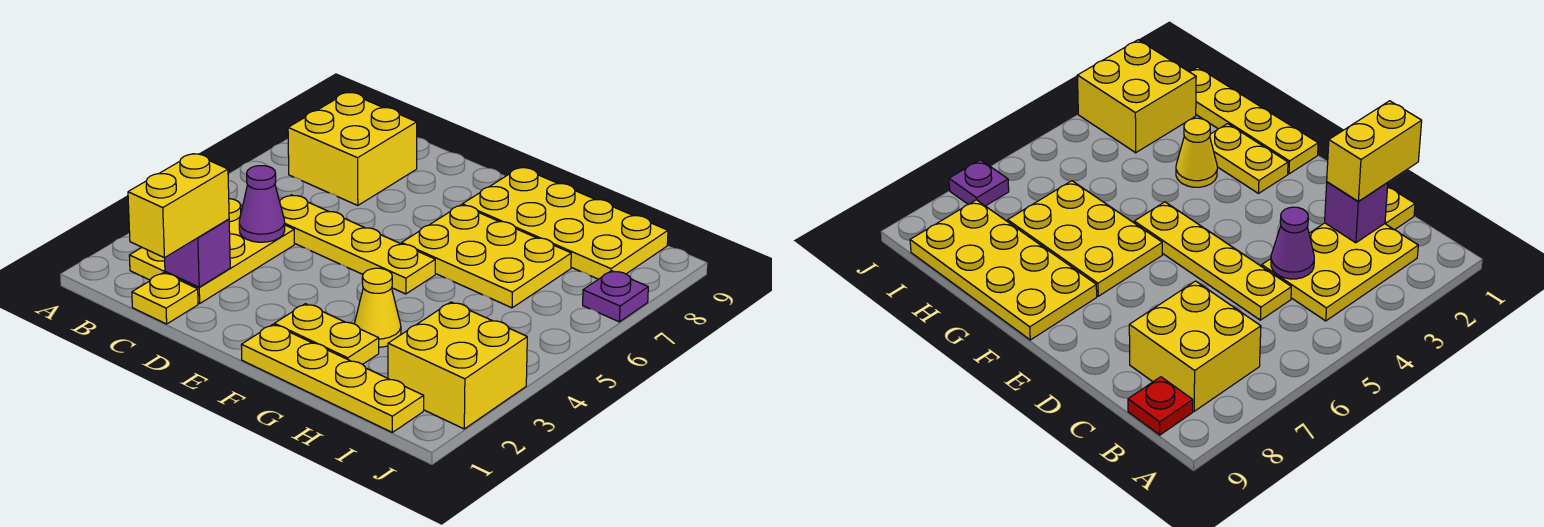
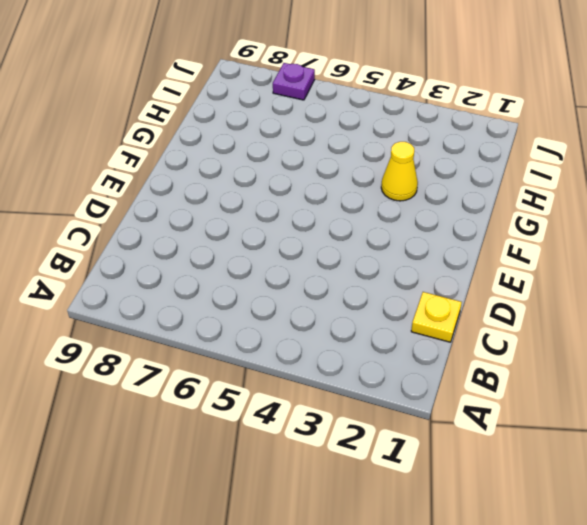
none -> yellow 2x3 plate [129,199,294,303]
none -> yellow 2x2 brick [288,92,417,206]
none -> red 1x1 plate [1128,377,1193,435]

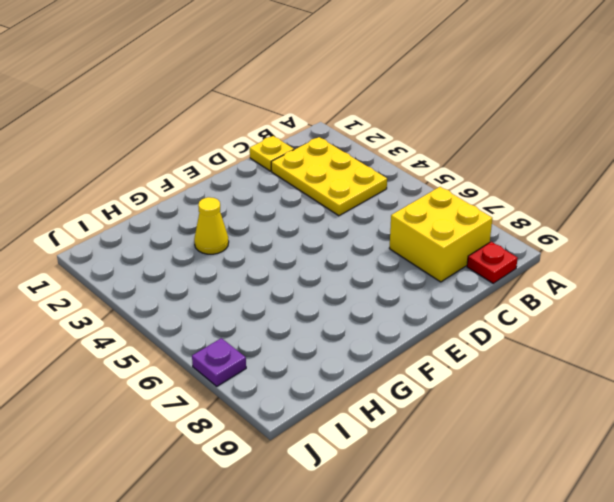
none -> yellow 1x4 plate [280,195,435,294]
none -> yellow 1x4 plate [241,324,424,432]
none -> yellow 1x2 plate [274,304,379,364]

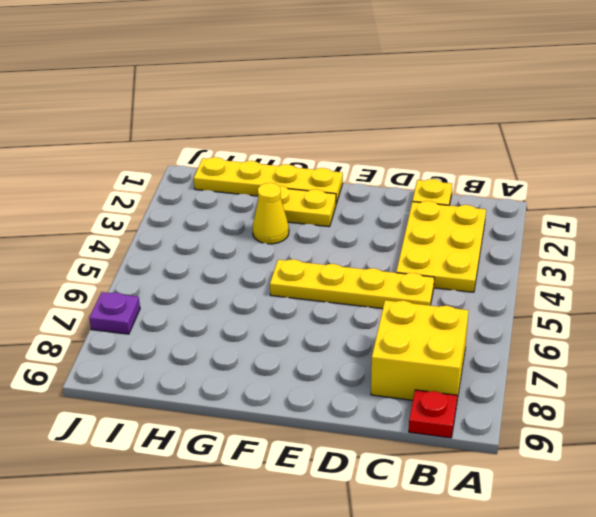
none -> yellow 2x3 plate [402,205,571,308]
none -> yellow 2x4 plate [462,167,668,279]
none -> yellow 2x2 brick [388,302,527,429]

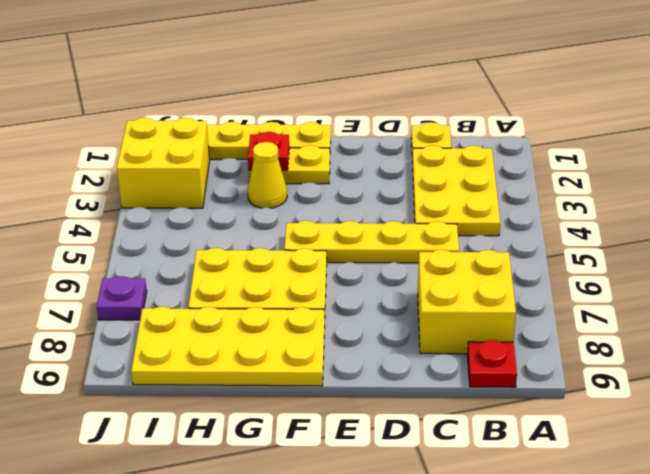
red 1x1 plate [248,132,289,170] -> none
none -> purple 1x1 brick [165,219,230,287]
none -> purple 1x1 cone [239,166,285,242]
none -> yellow 1x2 brick [128,154,229,258]

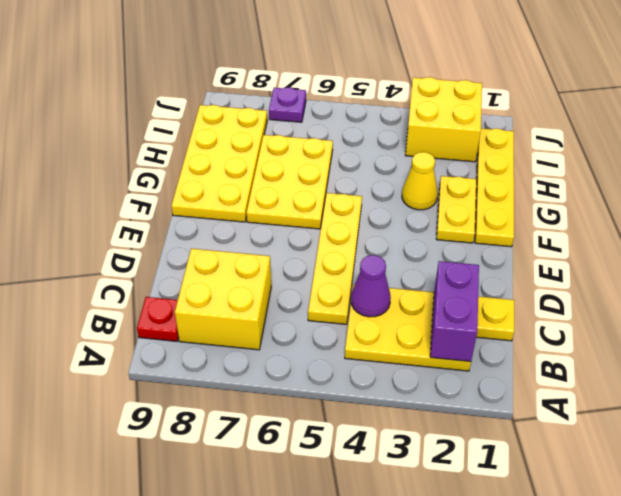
purple 1x2 brick [430,261,479,362] -> purple 1x1 brick [165,219,230,287]
none -> yellow 1x2 brick [128,154,229,258]

